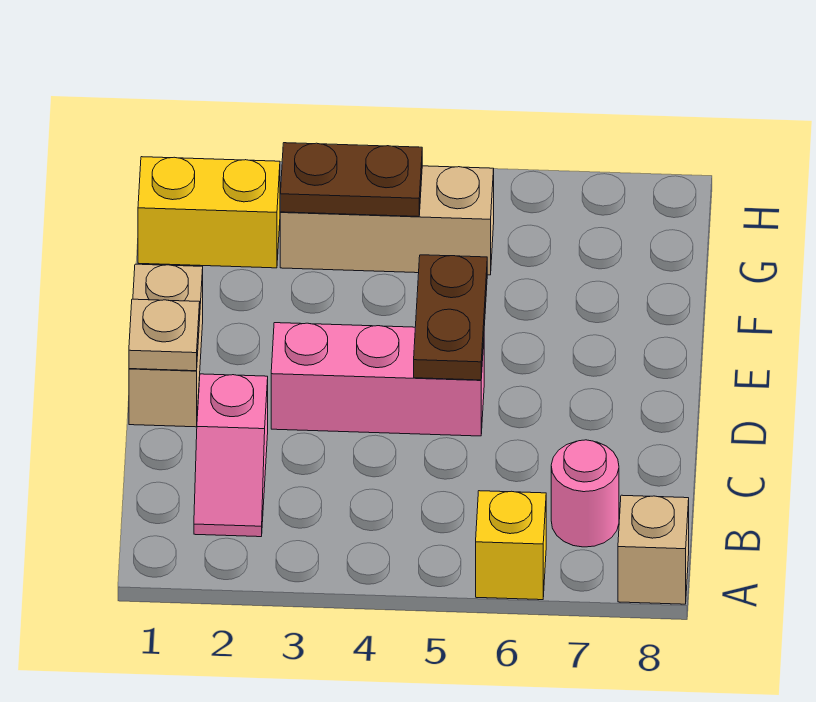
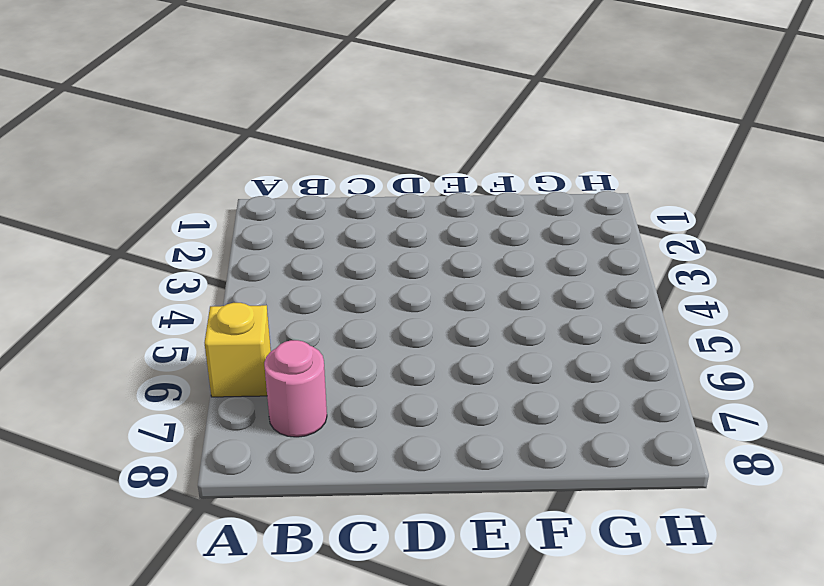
none -> tan 1x1 brick [618,495,689,604]
none -> pink 1x2 slope [194,374,268,537]

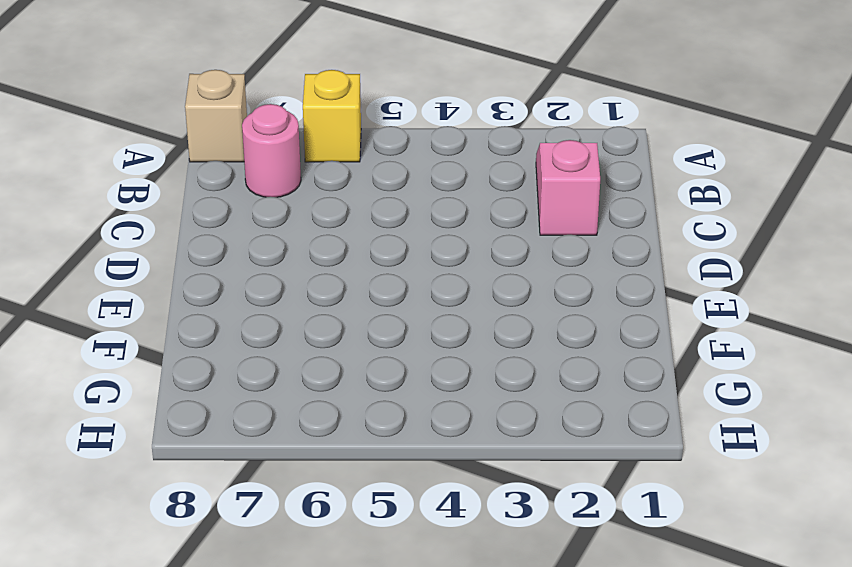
none -> tan 1x2 brick [129,264,203,427]
none -> pink 1x3 brick [271,323,484,436]

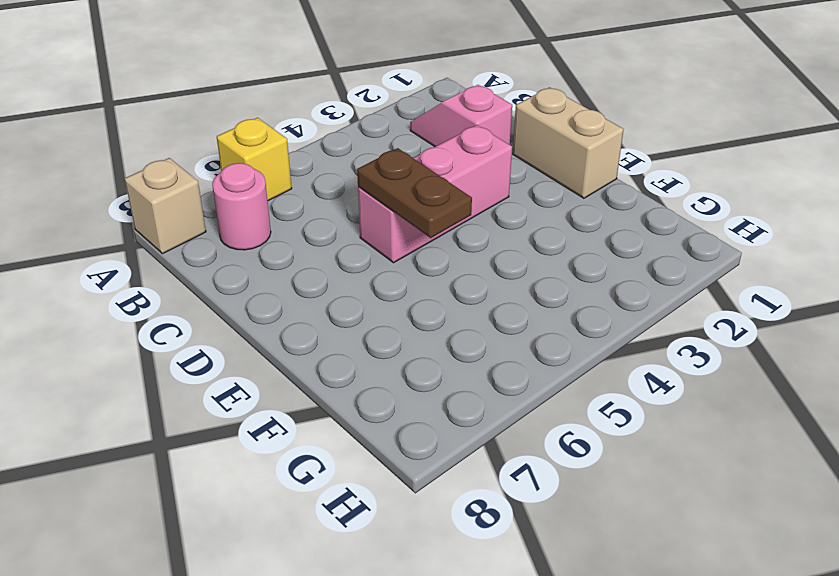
none -> yellow 1x2 brick [138,157,280,268]
none -> tan 1x3 brick [280,166,494,275]

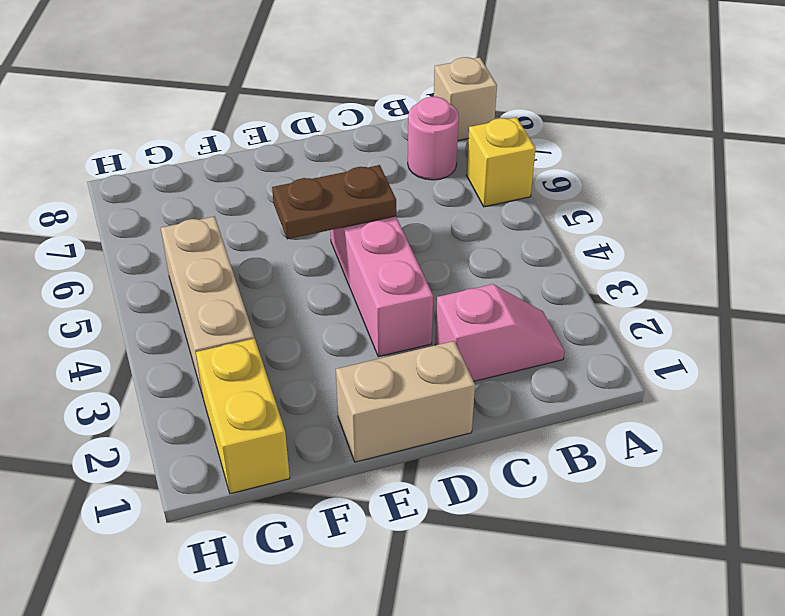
none -> tan 1x1 plate [129,299,200,371]
none -> brown 1x2 plate [280,143,422,217]

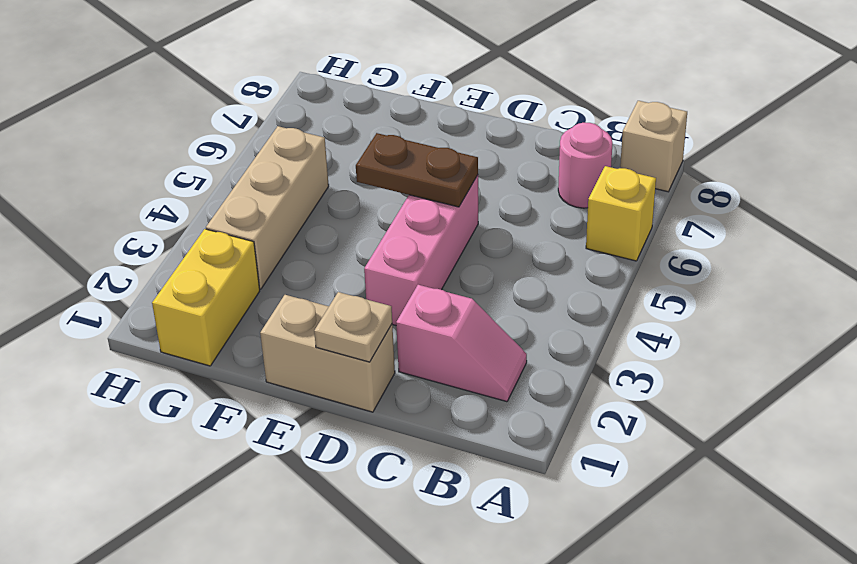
none -> brown 1x2 plate [280,143,422,217]

